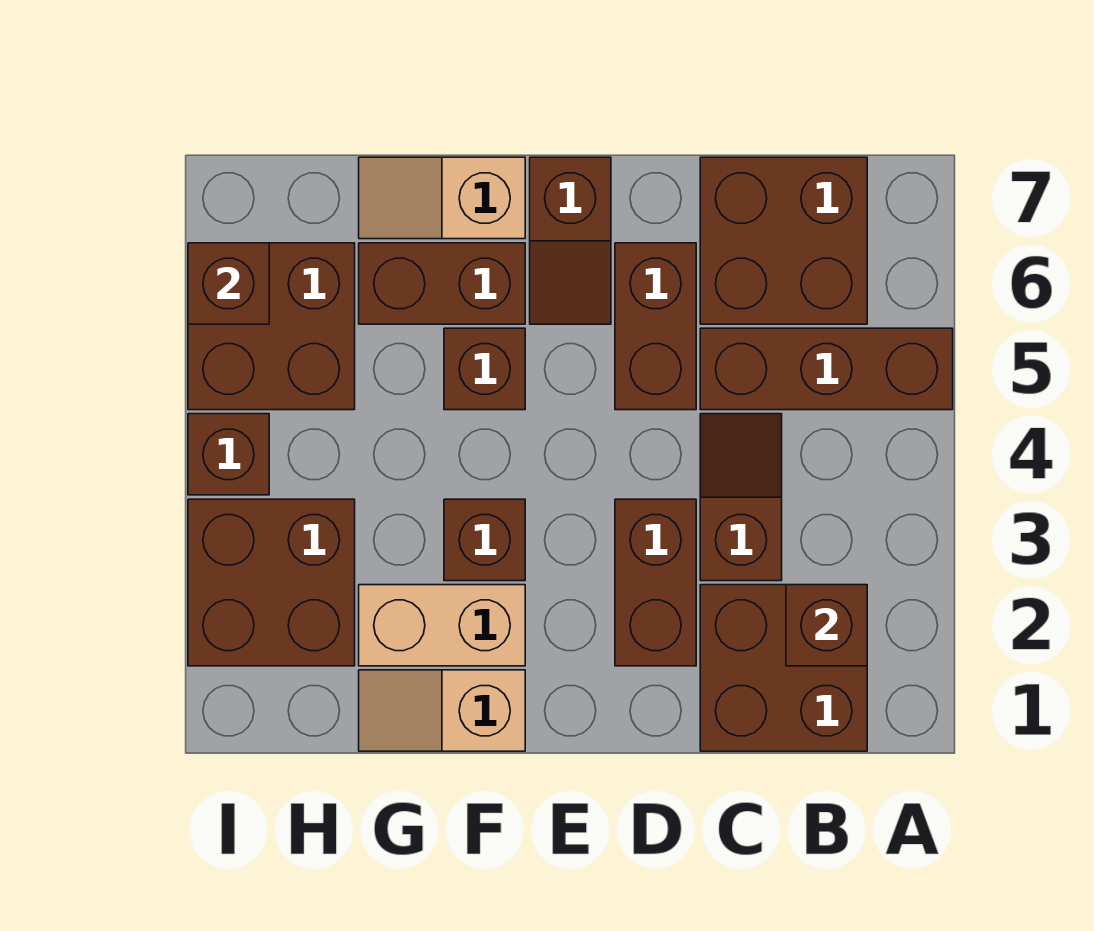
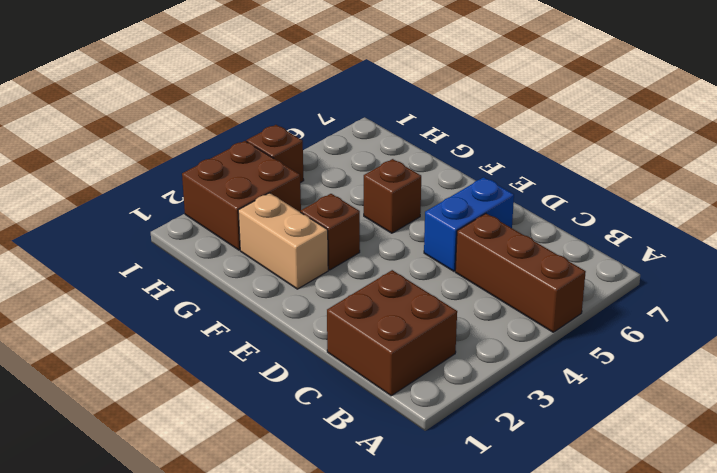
blue 1x2 brick [424,177,514,271] -> brown 1x2 brick [615,243,696,410]
none -> brown 2x2 brick [700,157,867,324]
none -> brown 1x2 slope [700,414,782,581]
none -> brown 1x2 brick [615,499,696,666]

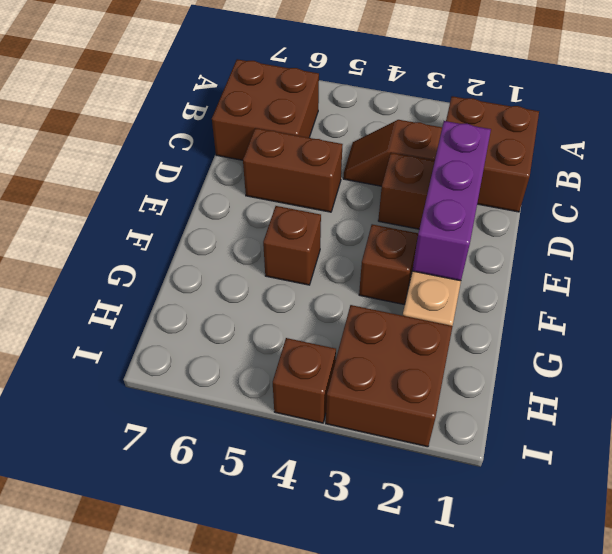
purple 1x3 brick [412,121,491,281] -> none
none -> brown 1x3 brick [700,328,953,410]
none -> brown 1x2 slope [530,157,611,324]
none -> tan 1x2 slope [359,670,525,751]

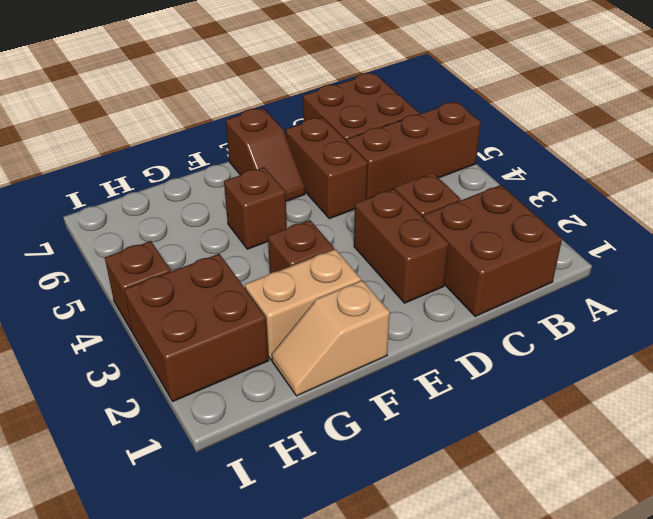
none -> brown 1x2 brick [359,243,525,324]
none -> tan 1x2 slope [359,157,525,239]
none -> brown 2x2 brick [188,243,355,410]

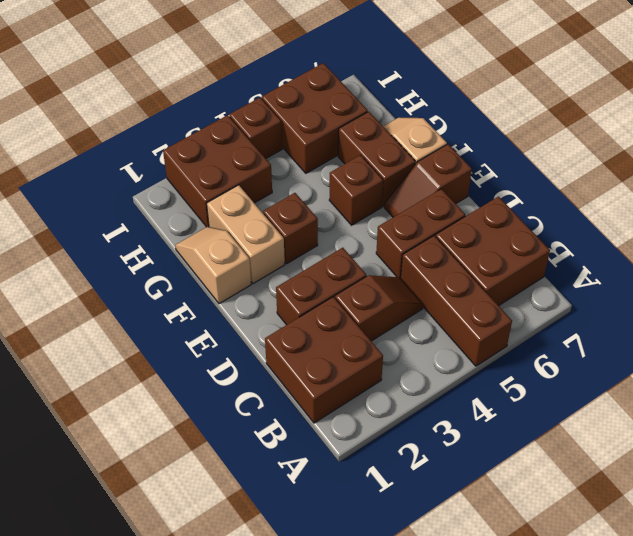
none -> brown 1x1 brick [786,585,867,666]
none -> brown 1x1 brick [188,243,269,324]

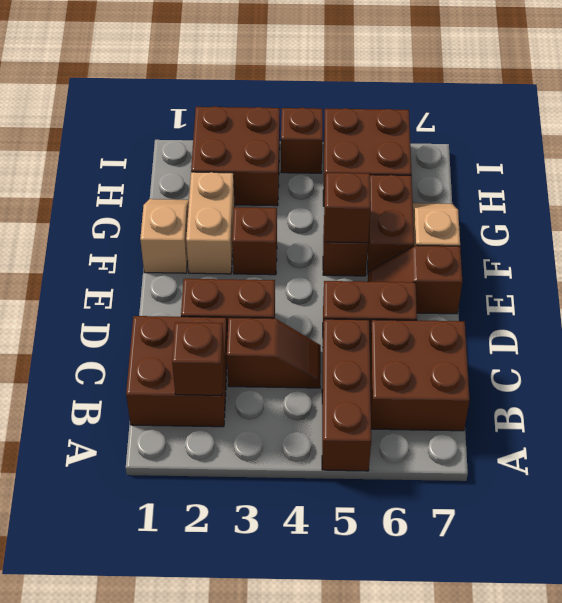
brown 1x1 brick [324,173,371,243] -> brown 1x1 brick moved to [188,243,269,324]

